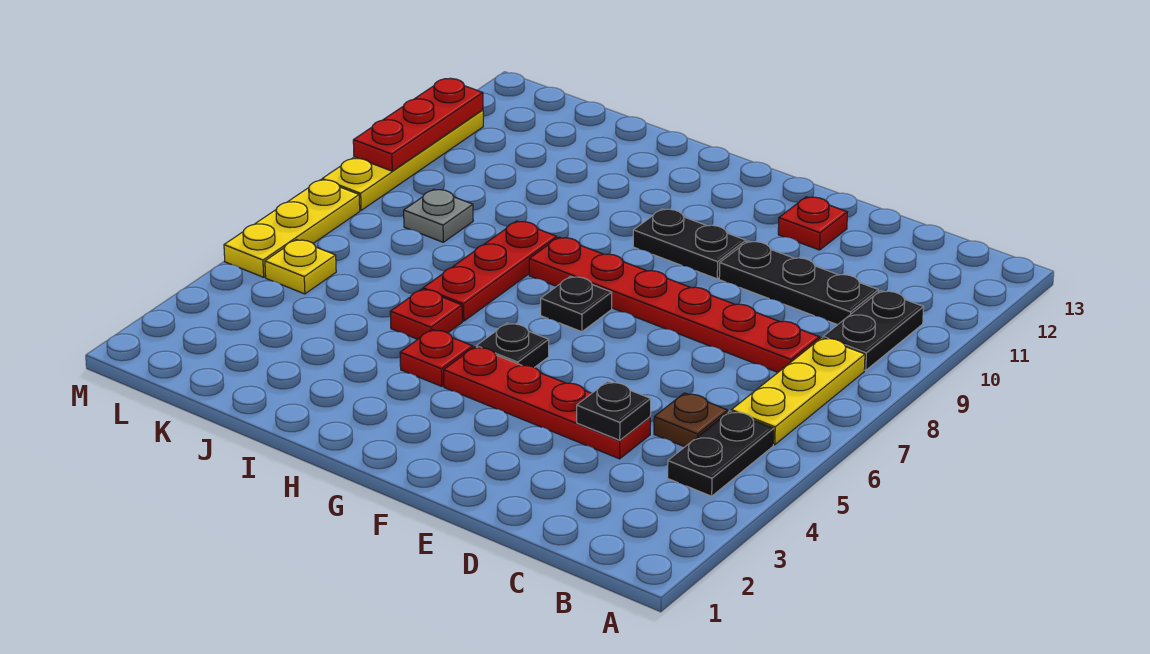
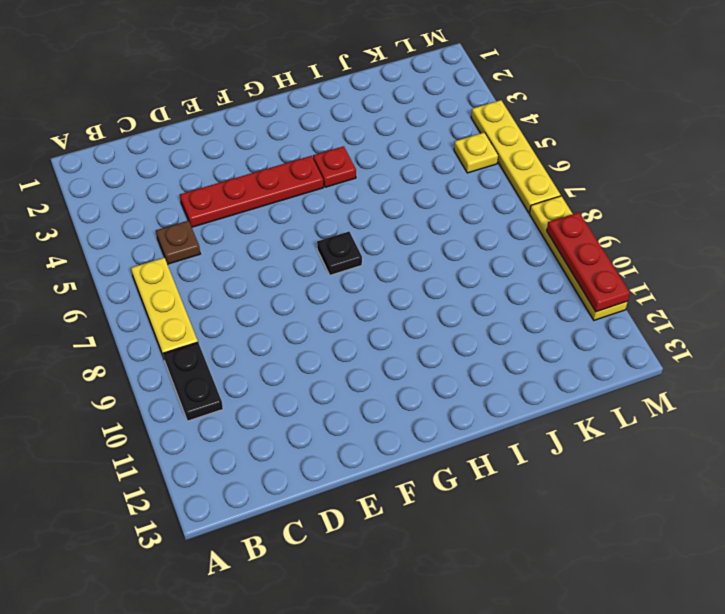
yellow 1x4 plate [471,100,560,213] -> yellow 1x3 plate [224,180,360,277]
none -> black 1x2 plate [668,411,774,496]
none -> red 1x6 plate [529,237,820,372]
none -> black 1x3 plate [719,241,878,325]

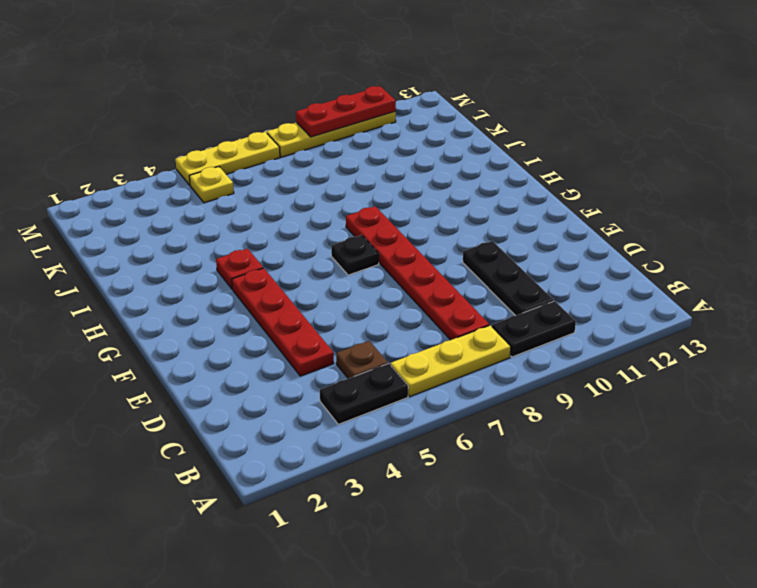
none -> red 1x1 plate [778,197,847,250]
none -> black 1x2 plate [633,209,746,279]
none -> black 1x1 plate [476,323,549,368]

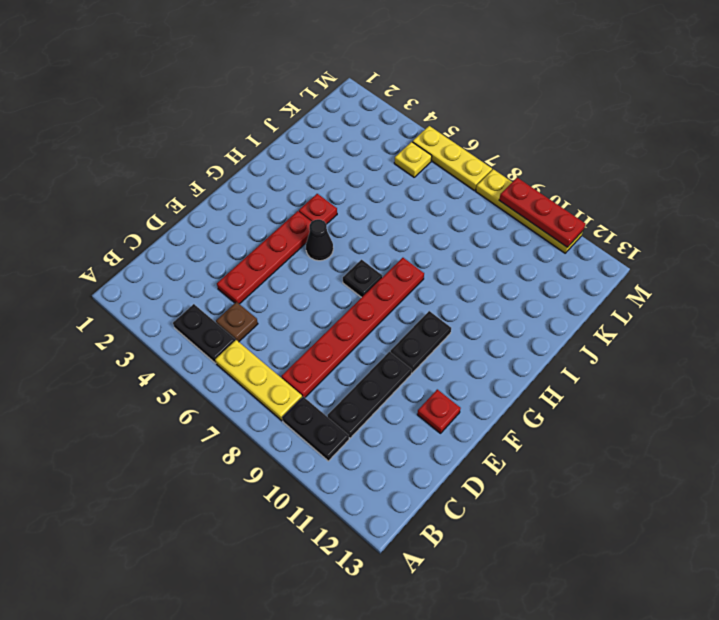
black 1x1 cone [306,219,333,261] -> black 1x1 plate [476,323,549,368]
none -> red 1x1 plate [390,289,462,339]
none -> red 1x3 plate [423,221,557,321]
none -> grey 1x1 plate [404,189,473,242]

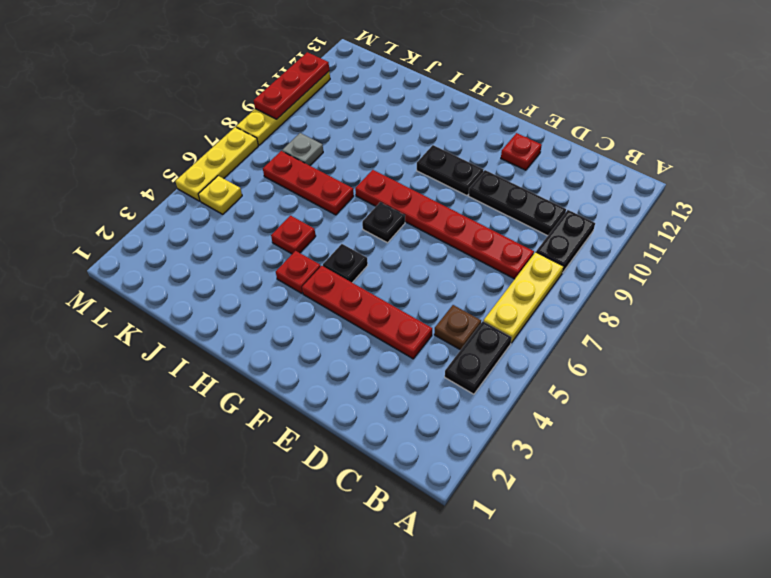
red 1x3 plate [263,151,354,215] -> red 1x3 plate turned to [423,221,557,321]
none -> black 1x1 plate [577,381,651,440]

